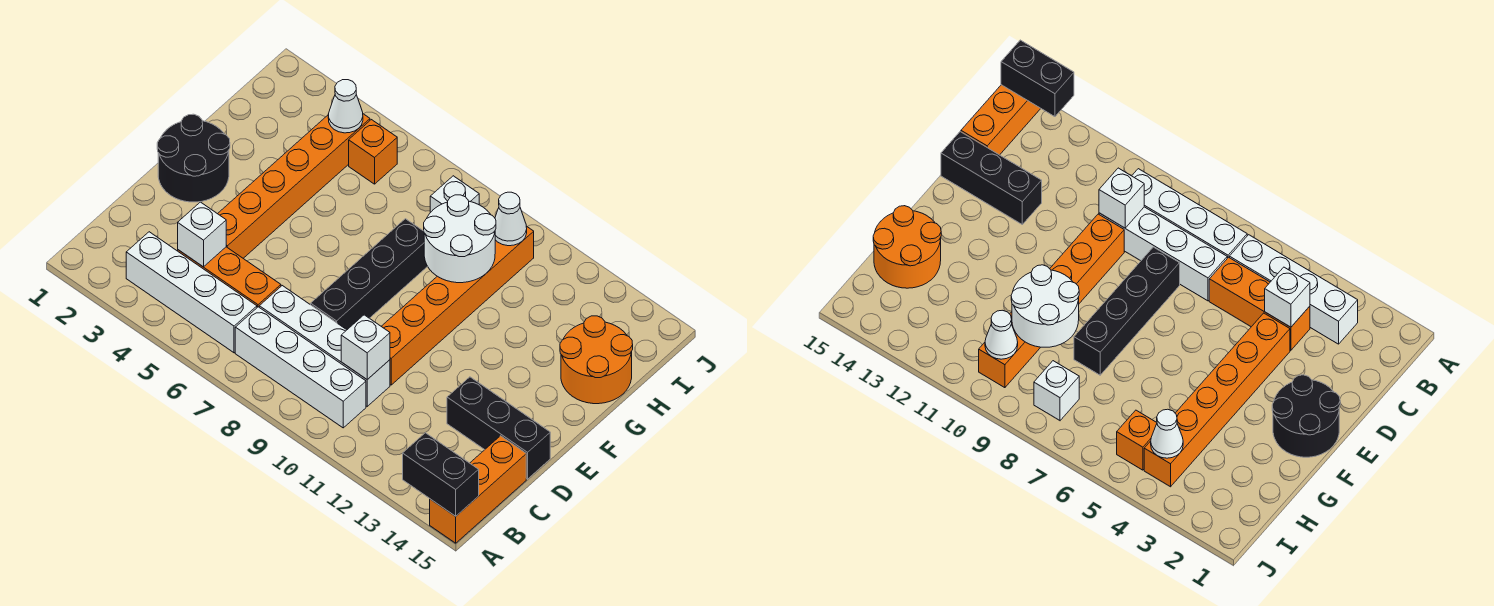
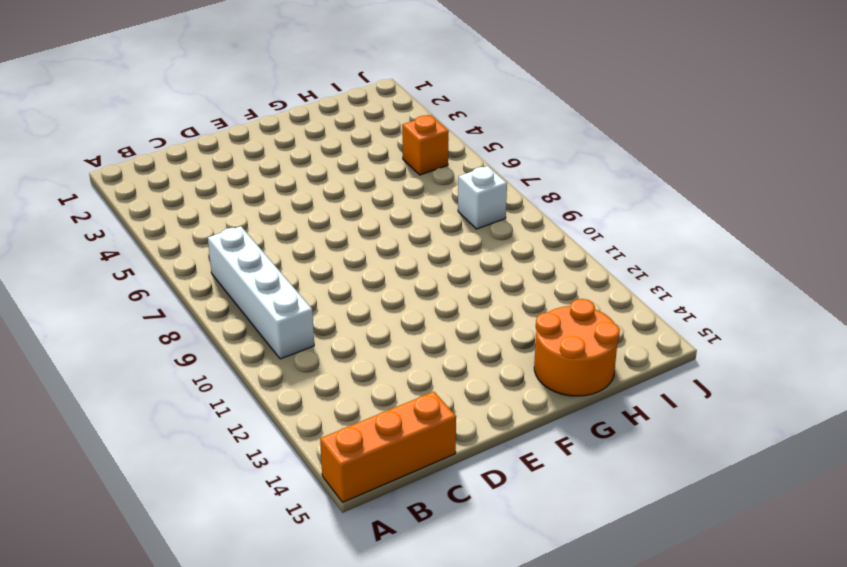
none -> white 1x4 brick [126,232,257,353]
none -> orange 1x3 brick [178,247,281,307]
none -> white 1x4 brick [259,286,390,406]

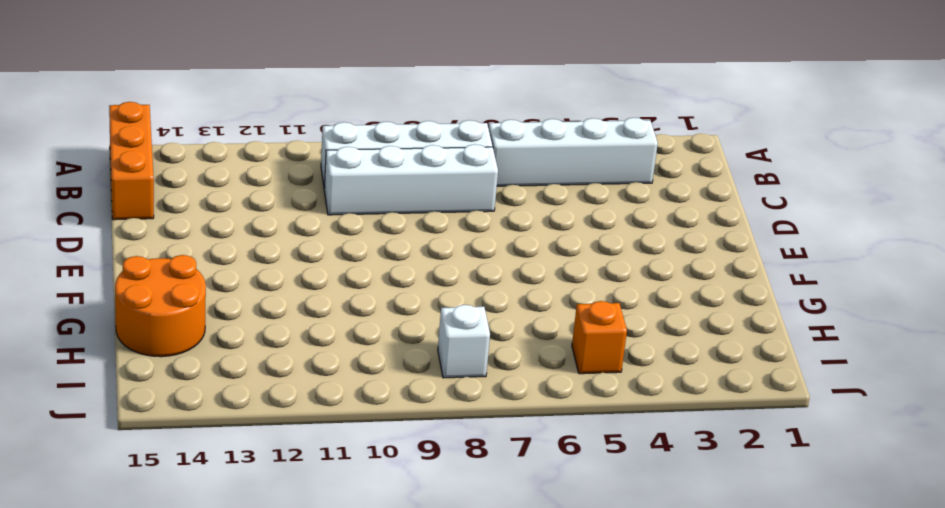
none -> orange 1x3 brick [178,247,281,307]
none -> orange 1x6 brick [218,114,370,258]
none -> black 1x4 brick [311,219,428,330]

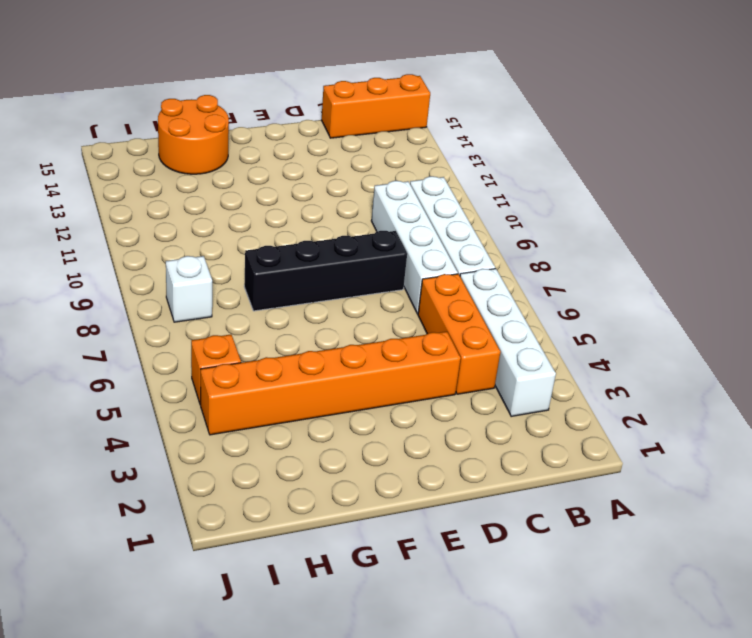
none -> orange 1x6 brick [381,226,534,385]
none -> black 1x3 brick [447,377,550,479]
none -> black 2x2 round brick [157,114,230,202]

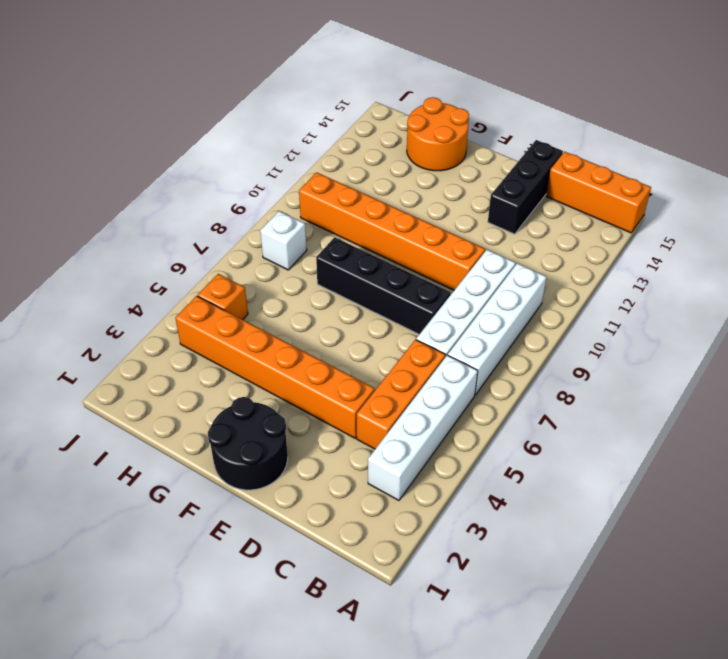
none -> black 1x2 brick [403,433,479,516]
none -> white 1x1 brick [178,202,226,267]
none -> white 1x1 brick [341,315,390,380]

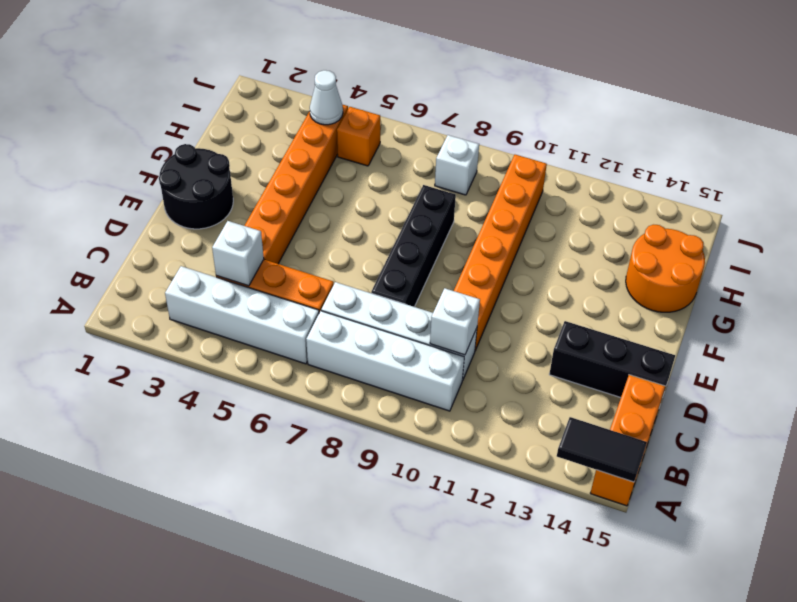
black 1x2 tile [557,417,647,482] -> black 1x2 brick [403,433,479,516]
none -> white 2x2 round brick [424,195,496,283]
none -> white 1x1 cone [495,192,527,246]

